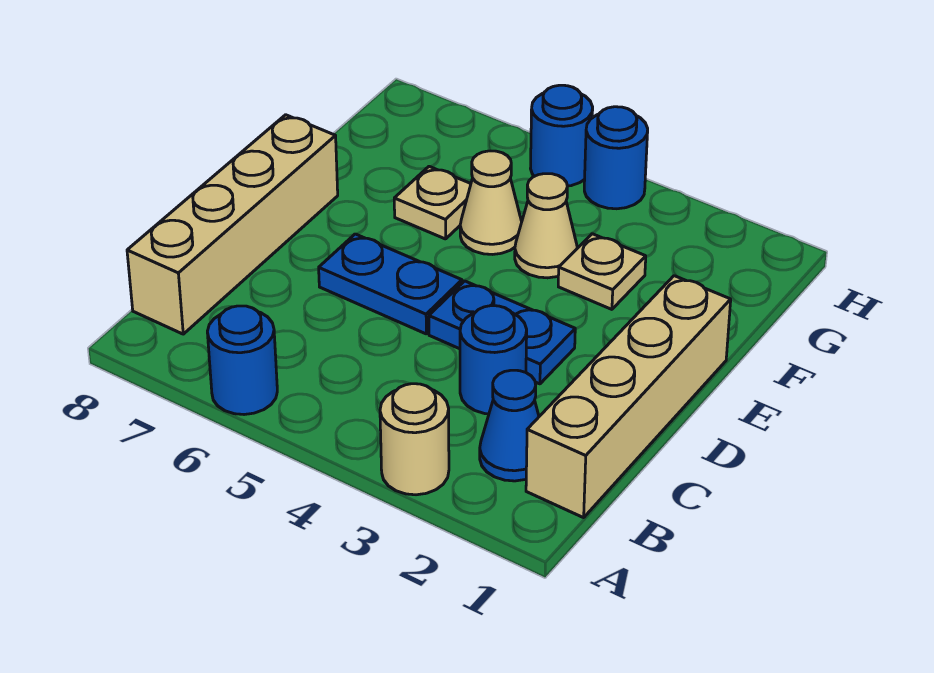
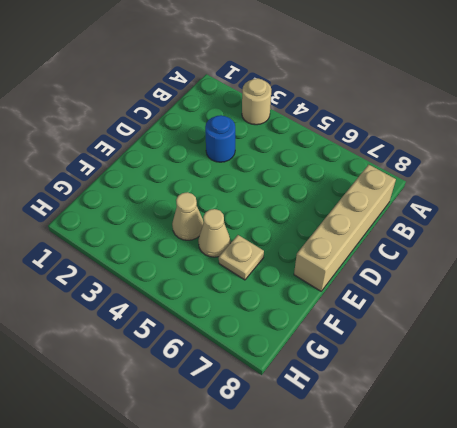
none -> blue 1x1 round brick [207,306,277,415]
none -> tan 1x4 brick [526,276,731,518]
none -> blue 1x1 cone [480,370,539,481]

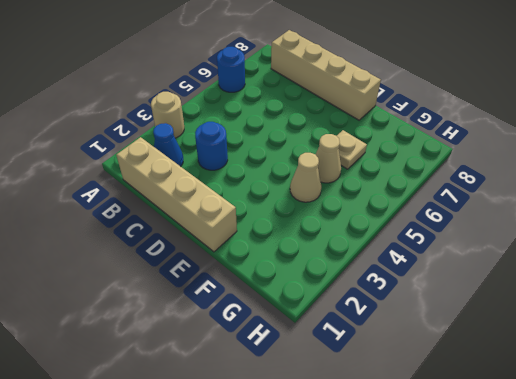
none -> blue 1x2 plate [429,281,575,384]
none -> blue 1x2 plate [319,234,462,334]
none -> tan 1x1 plate [558,234,646,309]

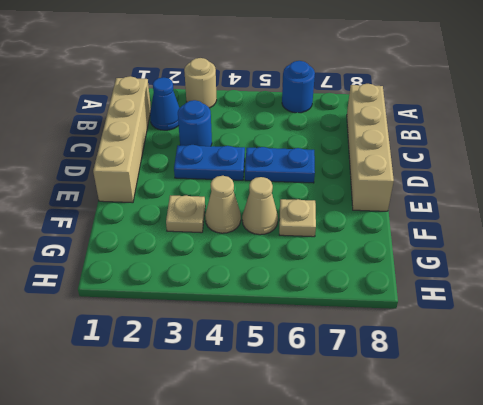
none -> blue 1x1 round brick [584,107,648,209]
none -> blue 1x1 round brick [531,85,593,186]

